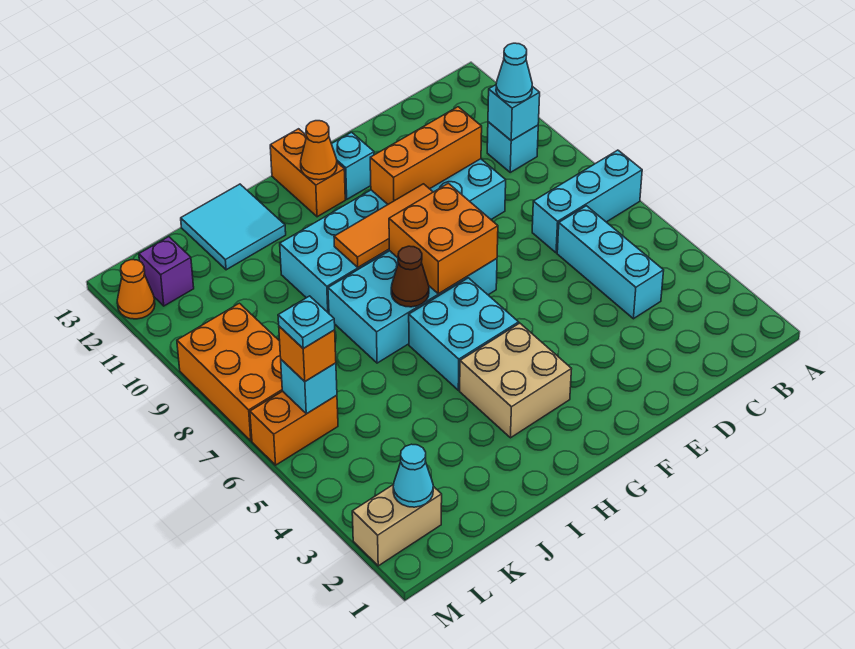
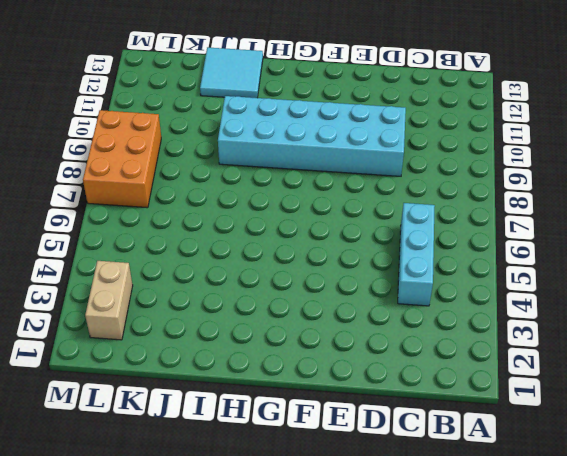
tan 1x2 brick [85,261,133,340] -> tan 1x2 brick turned to [352,484,442,566]
none -> cyan 1x3 brick [532,150,642,253]
none -> cyan 1x1 brick [487,122,538,172]
none -> cyan 2x4 brick [328,251,497,363]

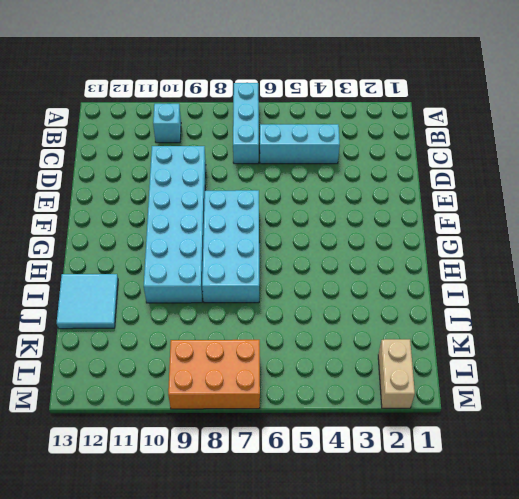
none -> cyan 1x1 brick [332,132,374,199]
none -> tan 2x2 brick [460,323,571,438]
none -> cyan 2x2 brick [409,278,519,390]

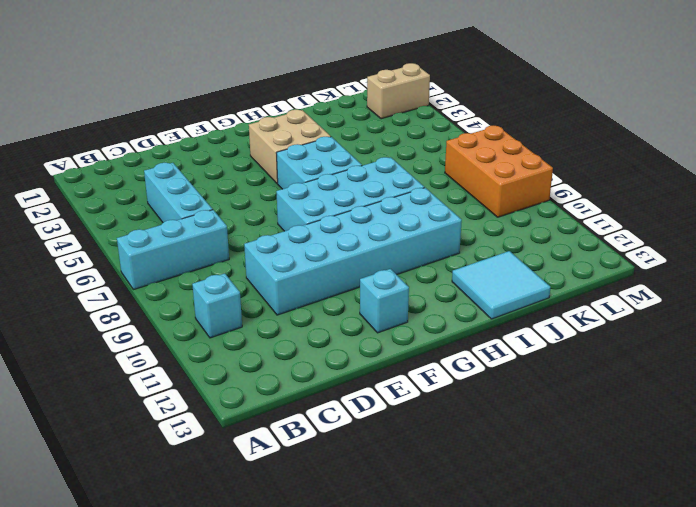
none -> orange 1x2 brick [270,129,345,217]
none -> orange 1x2 brick [250,391,338,465]
none -> purple 1x1 brick [139,237,194,306]

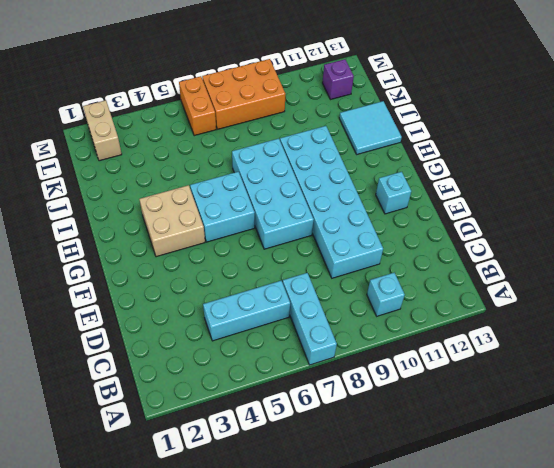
none -> orange 1x2 brick [270,129,345,217]
none -> orange 1x1 cone [117,260,155,319]
none -> cyan 1x1 brick [488,85,540,141]

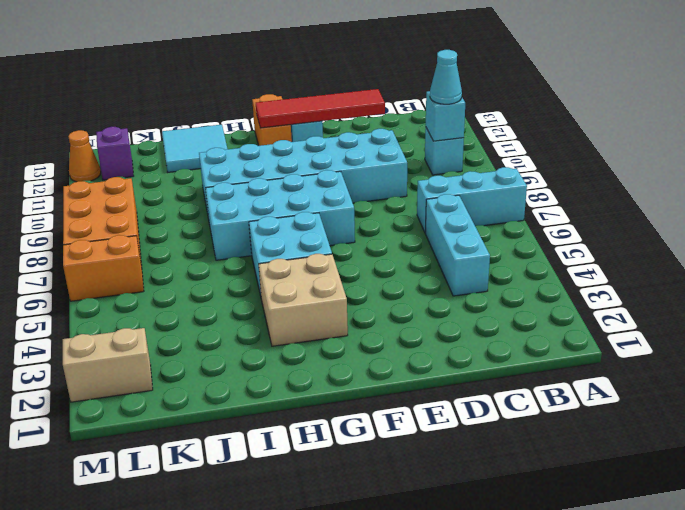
red 1x4 tile [256,89,385,128] -> orange 1x1 cone [301,121,337,180]
none -> orange 1x3 brick [370,107,482,204]
none -> orange 2x2 brick [389,183,498,294]
none -> orange 1x3 tile [334,184,433,267]

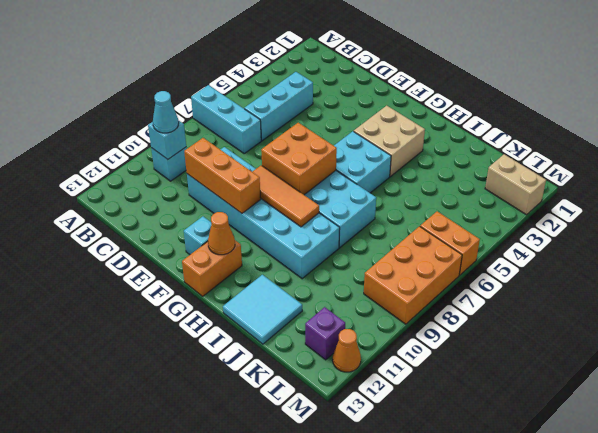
none -> brown 1x1 cone [391,246,429,307]
none -> cyan 1x1 cone [393,444,433,507]
none -> cyan 1x1 brick [281,360,337,414]

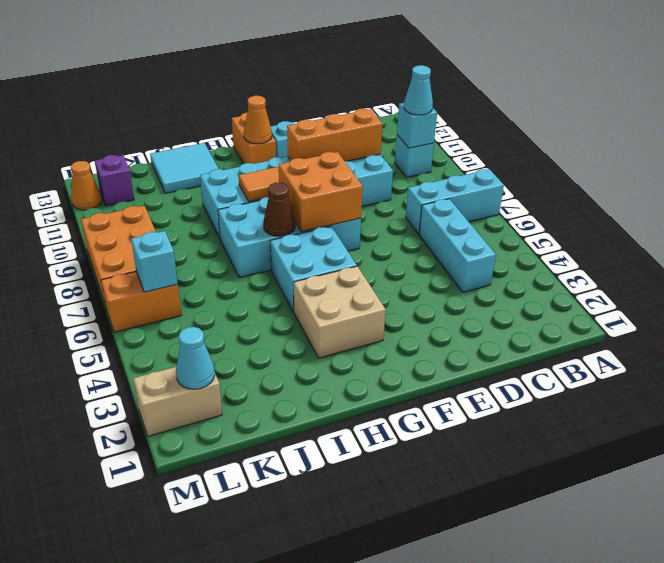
none -> orange 1x1 brick [279,326,336,381]
none -> cyan 1x1 plate [278,296,335,348]

